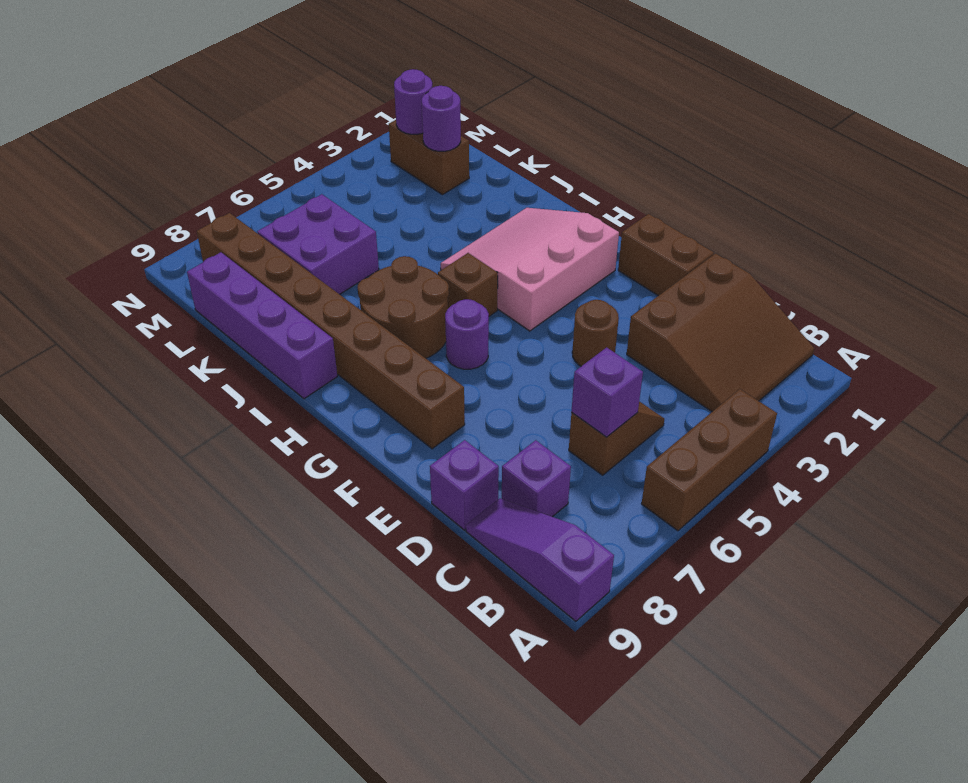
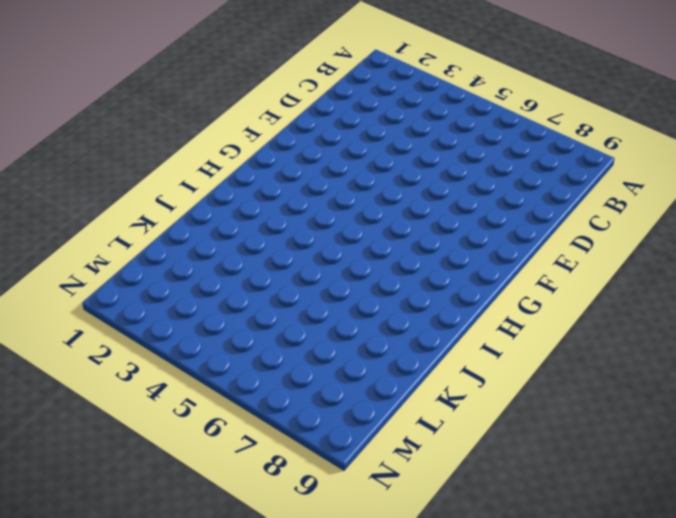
none -> brown 1x3 brick [642,389,777,531]
none -> purple 1x3 slope [466,498,614,621]
none -> brown 3x3 slope [627,254,814,412]

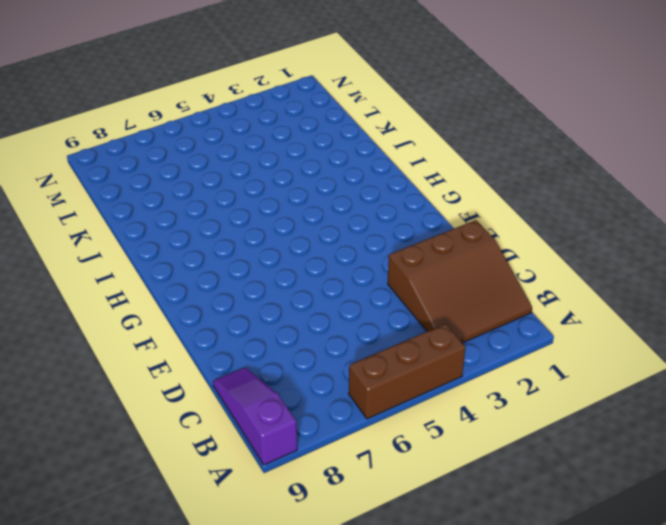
none -> brown 1x2 slope [569,401,664,475]
none -> purple 1x1 brick [502,440,571,517]
none -> purple 1x1 brick [430,440,499,530]

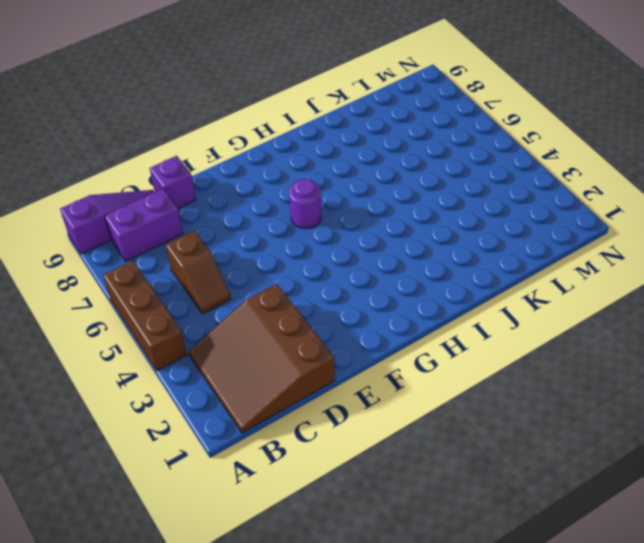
purple 1x2 brick [105,189,183,261] -> purple 1x1 brick [502,440,571,517]
none -> brown 1x2 brick [618,214,714,296]
none -> brown 1x1 round brick [572,300,619,366]
none -> brown 1x8 brick [197,213,465,449]

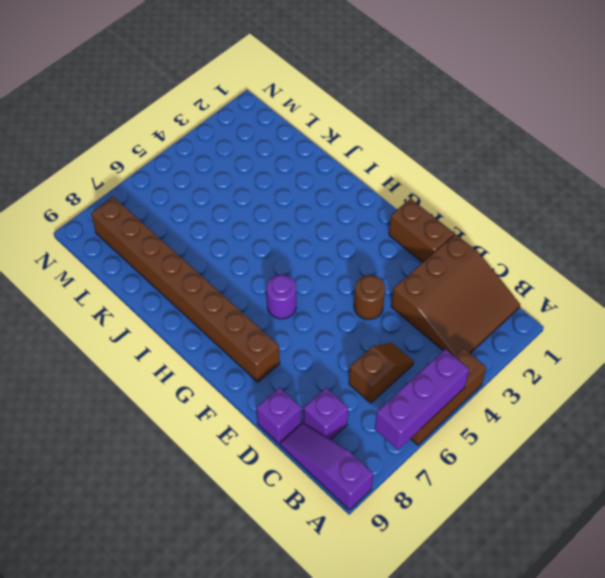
purple 1x3 brick [375,349,469,450] -> none
none -> pink 3x3 slope [441,208,619,331]
none -> brown 1x1 brick [438,253,498,316]
none -> brown 2x2 round brick [358,256,449,358]

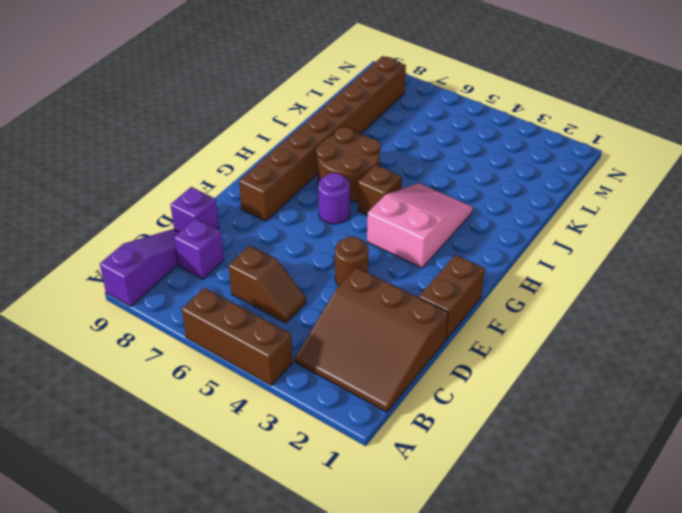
pink 2x3 slope [367,183,473,268] -> pink 3x3 slope [441,208,619,331]
none -> purple 1x4 brick [187,252,337,399]
none -> purple 2x2 brick [257,194,379,294]
none -> brown 1x2 brick [389,120,469,195]

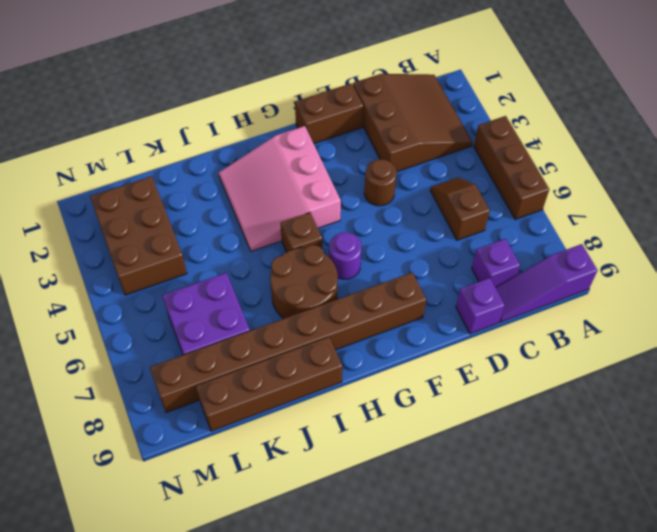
brown 1x4 brick [196,337,342,431] -> purple 1x4 brick [187,252,337,399]
brown 2x3 brick [90,176,187,295] -> brown 1x2 brick [389,120,469,195]
none -> purple 1x1 brick [571,347,643,437]
none -> purple 1x1 round brick [422,86,461,151]
none -> purple 1x1 round brick [394,69,432,134]

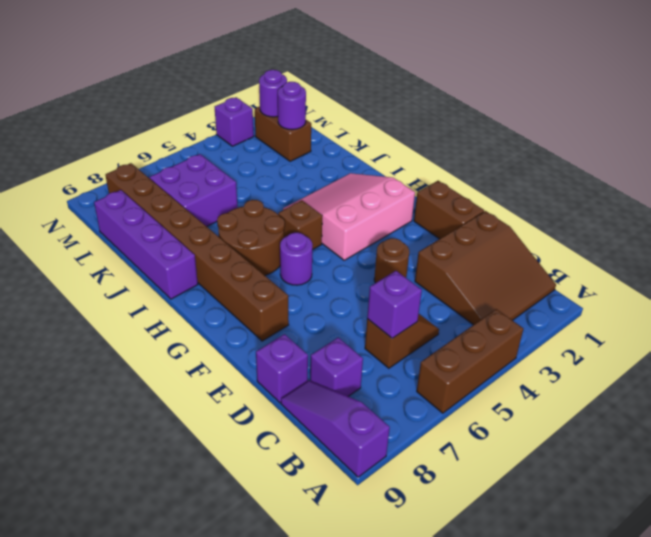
purple 1x1 brick [215,97,254,146] -> none

